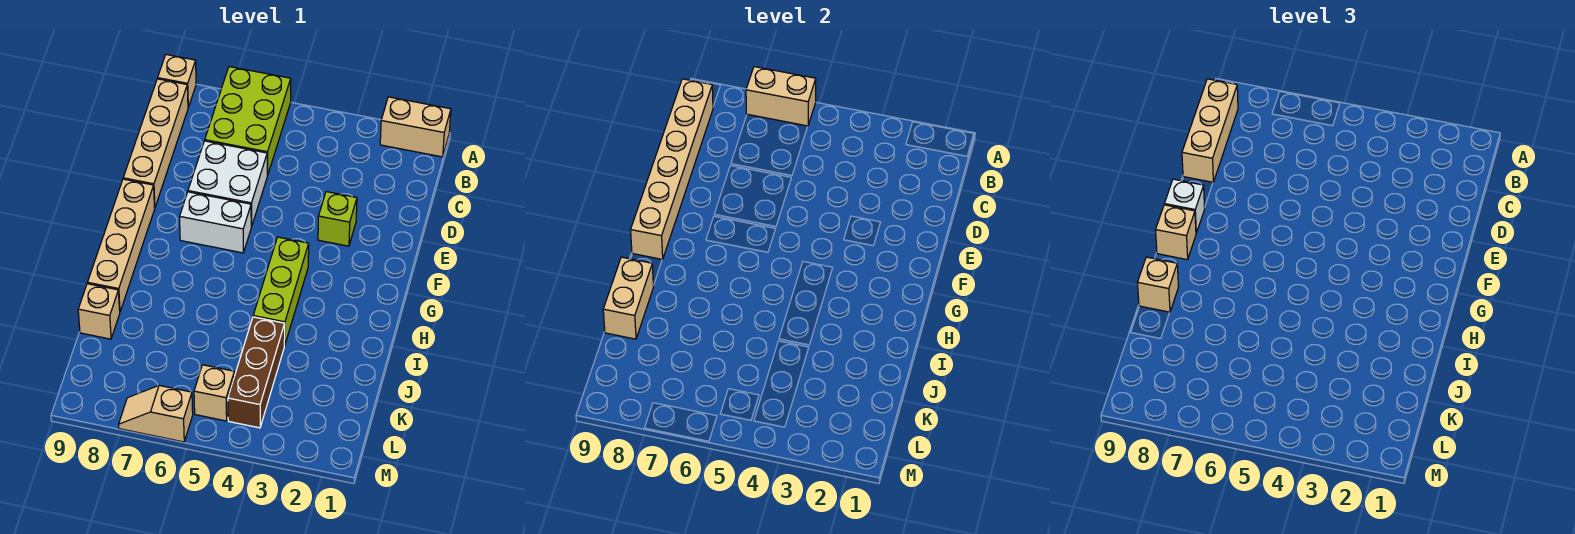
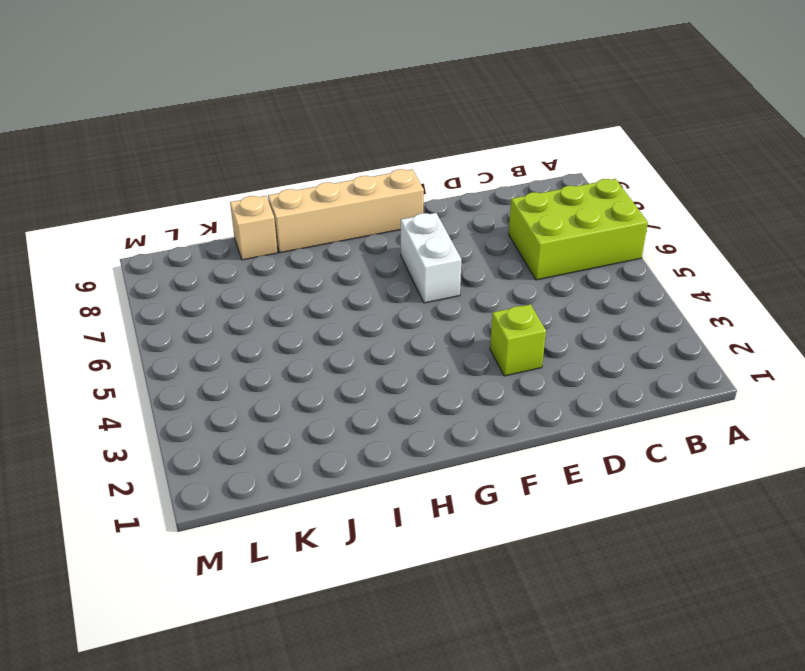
none -> tan 1x2 brick [380,97,451,157]
none -> tan 1x1 brick [158,55,196,107]
none -> tan 1x4 brick [123,79,188,208]

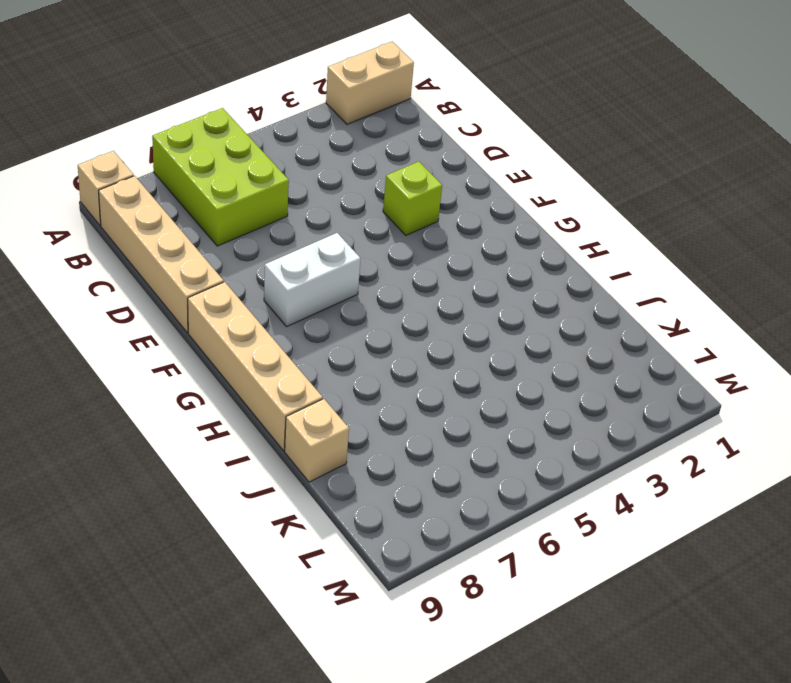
none -> white 2x2 brick [188,141,267,227]
none -> lime 1x3 brick [253,237,309,345]
none -> brown 1x3 brick [228,317,285,428]

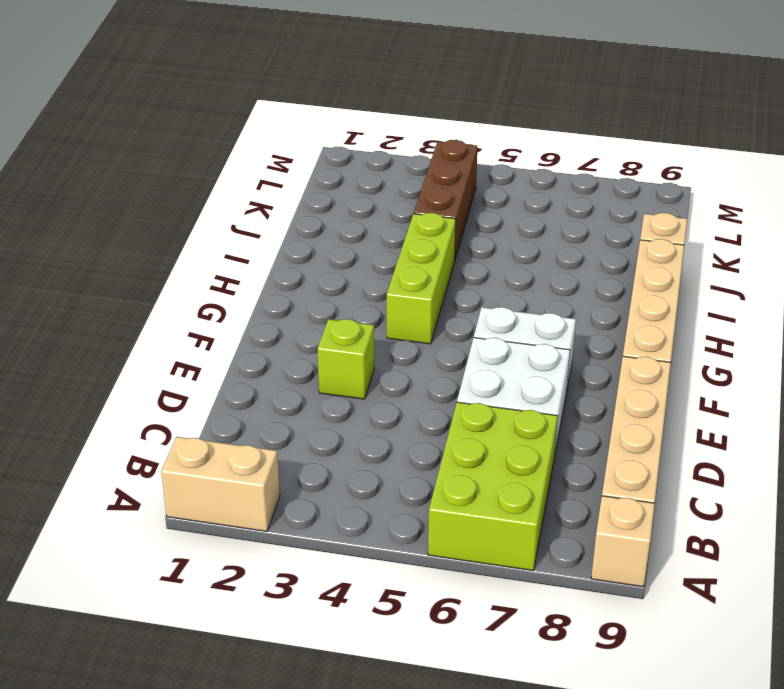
none -> tan 1x1 brick [194,365,234,421]
none -> tan 1x2 slope [119,386,193,442]
none -> tan 1x2 brick [746,67,816,126]

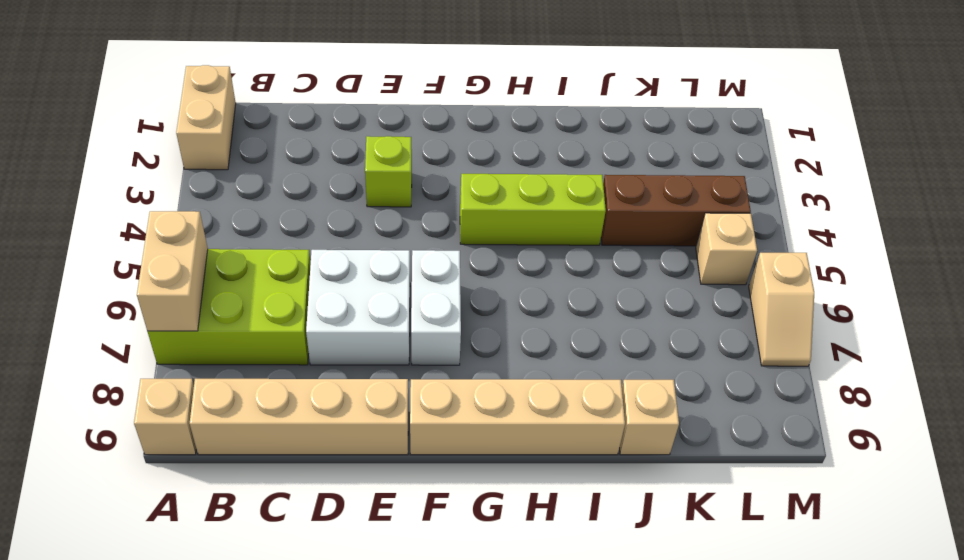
none -> tan 1x6 brick [631,79,713,259]
none -> tan 1x2 brick [603,257,654,339]
none -> tan 1x3 brick [1182,79,1238,182]

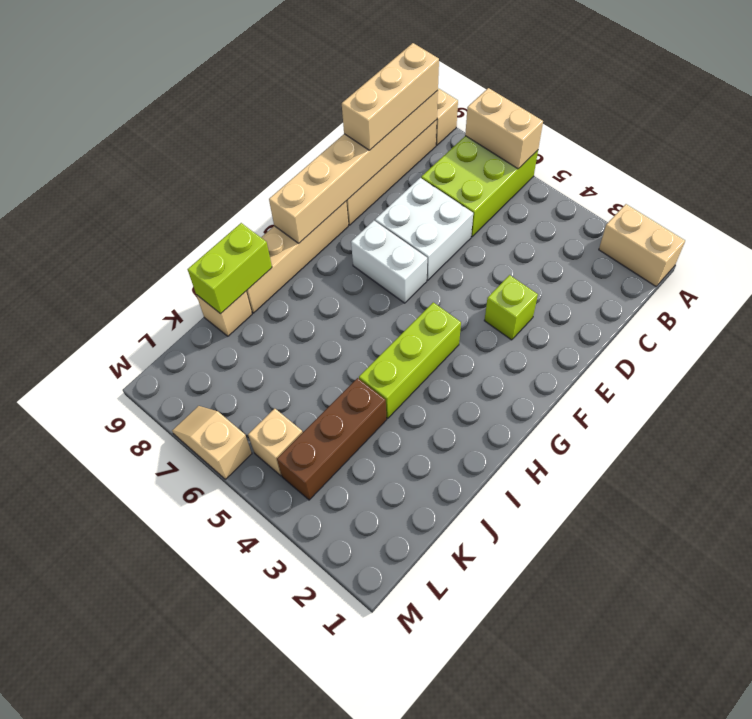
lime 1x2 brick [188,223,272,314] -> tan 1x2 brick [603,257,654,339]
none -> white 1x1 brick [1164,179,1205,233]
none -> tan 1x1 brick [1156,205,1196,260]
none -> tan 1x1 brick [1137,257,1179,312]

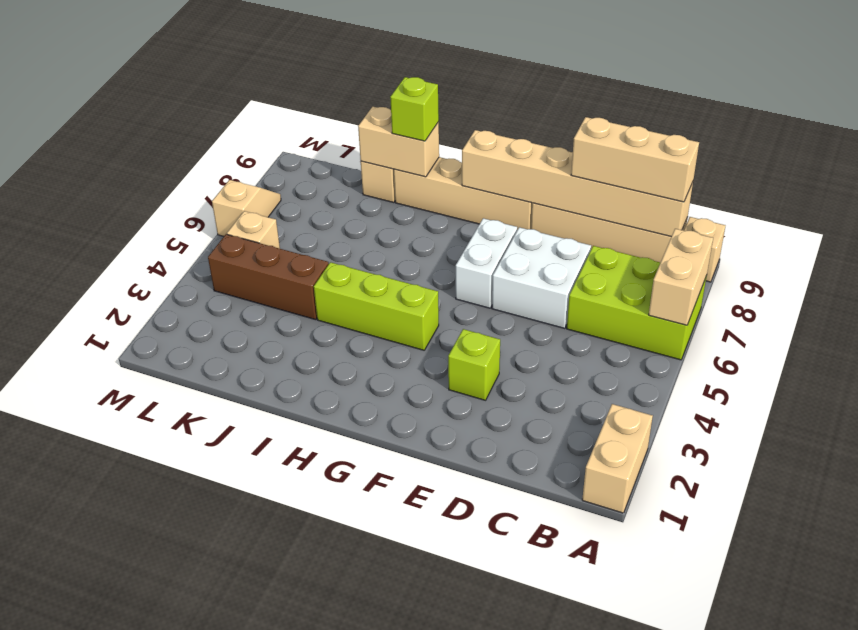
lime 1x1 brick [390,77,439,141] -> tan 1x1 brick [1137,257,1179,312]
none -> white 1x1 brick [1164,179,1205,233]
none -> tan 1x1 brick [1156,205,1196,260]

